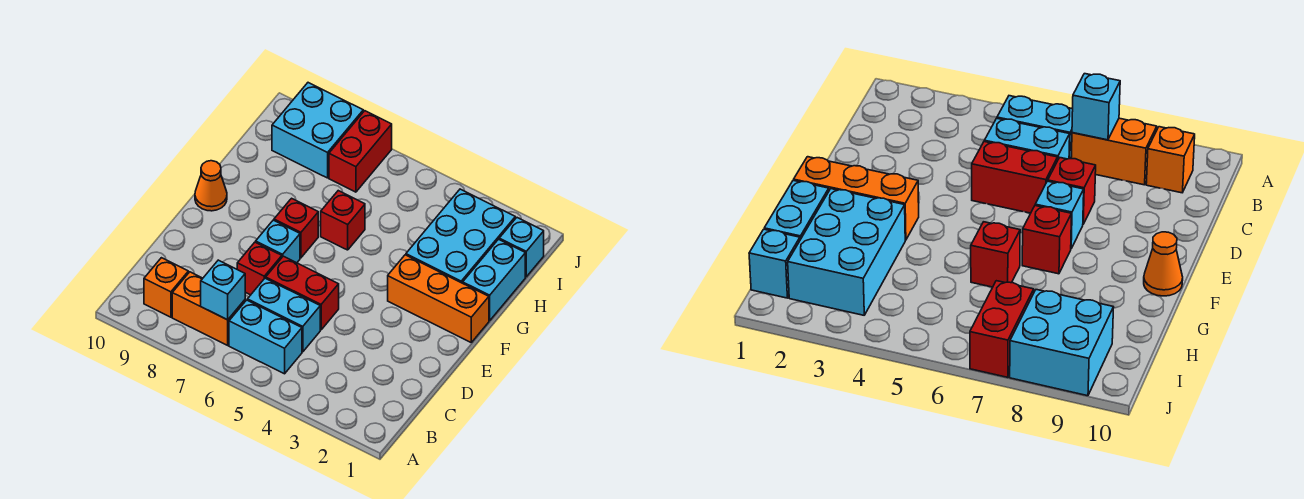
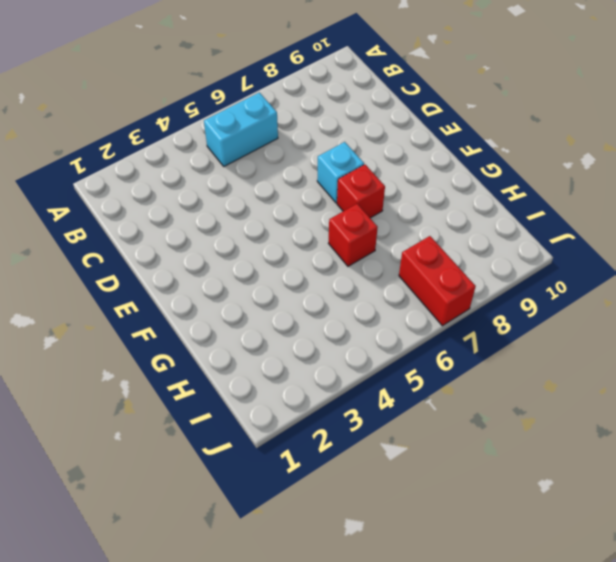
none -> orange 1x2 brick [172,272,245,345]
none -> orange 1x1 brick [144,258,188,317]
none -> cyan 1x2 brick [247,278,320,352]

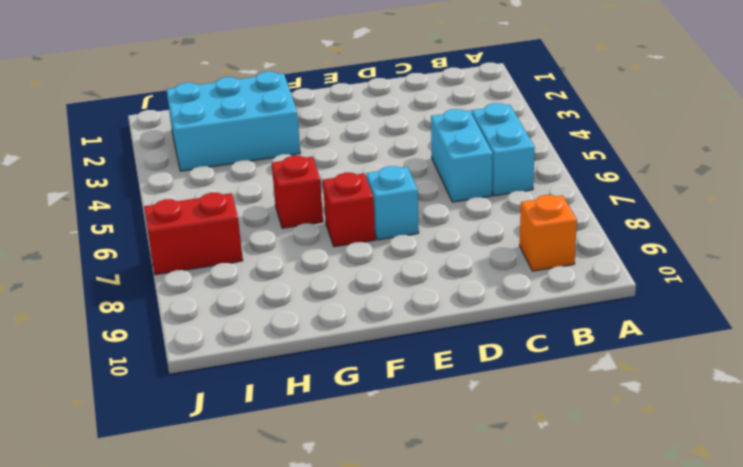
none -> orange 1x2 brick [172,272,245,345]
none -> red 1x2 brick [266,256,339,330]
none -> red 1x1 brick [237,242,282,295]

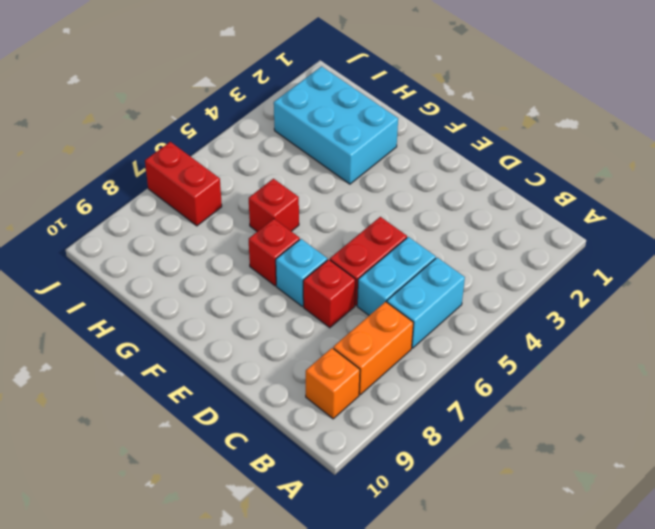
none -> orange 1x3 brick [388,255,489,342]
none -> orange 1x1 cone [195,161,227,211]
none -> cyan 1x2 brick [463,239,525,321]

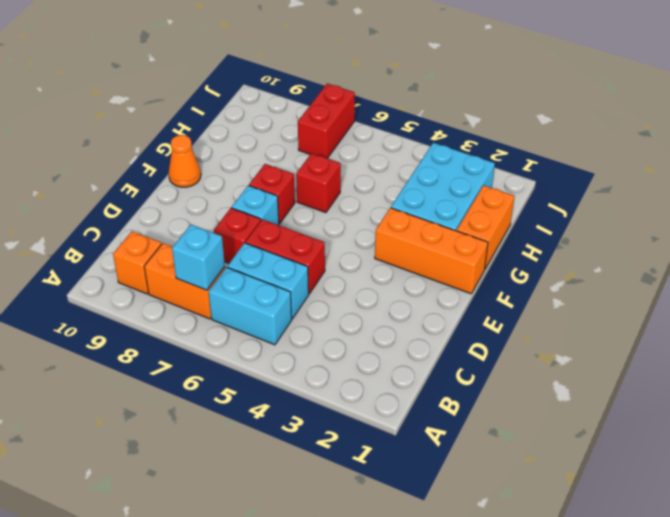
orange 1x2 brick [457,185,514,269] -> cyan 1x2 brick [463,239,525,321]
none -> cyan 1x1 brick [499,218,544,277]
none -> cyan 2x2 brick [272,83,363,178]

